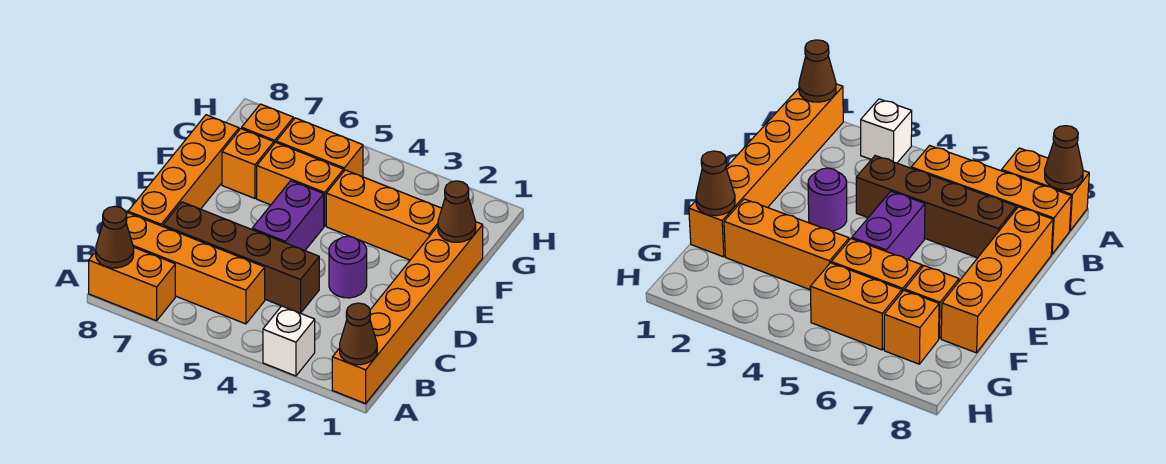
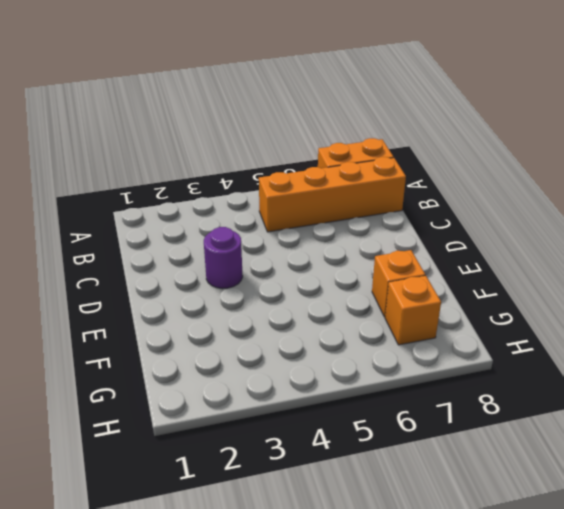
none -> orange 1x6 brick [332,222,483,404]
none -> white 1x1 brick [263,306,315,376]
none -> brown 1x4 brick [163,202,319,313]

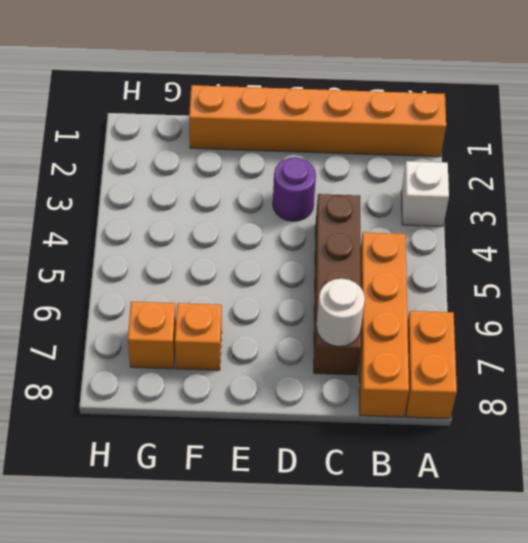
white 1x1 round brick [316,279,365,346] -> none
none -> orange 1x4 brick [128,115,239,226]
none -> purple 1x2 brick [252,181,324,250]
none -> orange 1x3 brick [326,170,442,260]

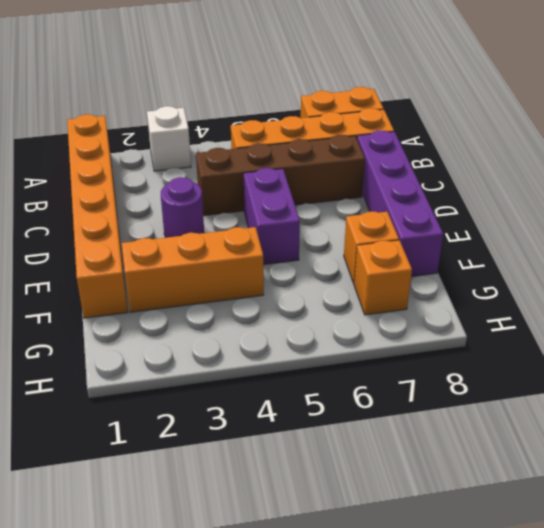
purple 1x4 brick [357,130,443,277] -> orange 1x4 brick [128,115,239,226]
none -> orange 1x2 brick [257,142,343,226]
none -> orange 1x2 brick [276,118,363,177]
none -> brown 1x1 cone [340,303,377,365]

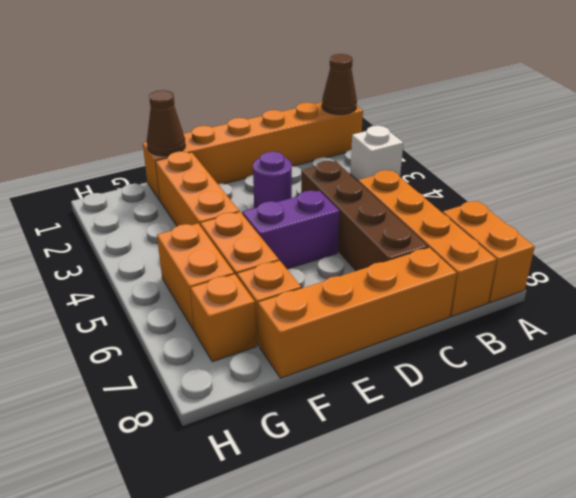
none -> brown 1x1 cone [96,206,134,268]

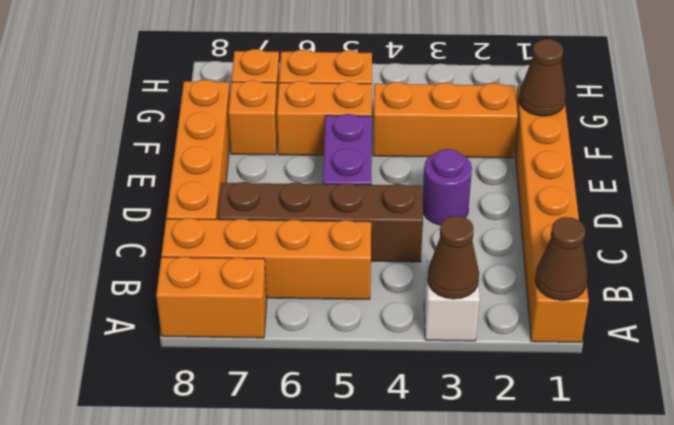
brown 1x1 cone [427,216,479,299] -> brown 1x1 cone moved to [96,206,134,268]

